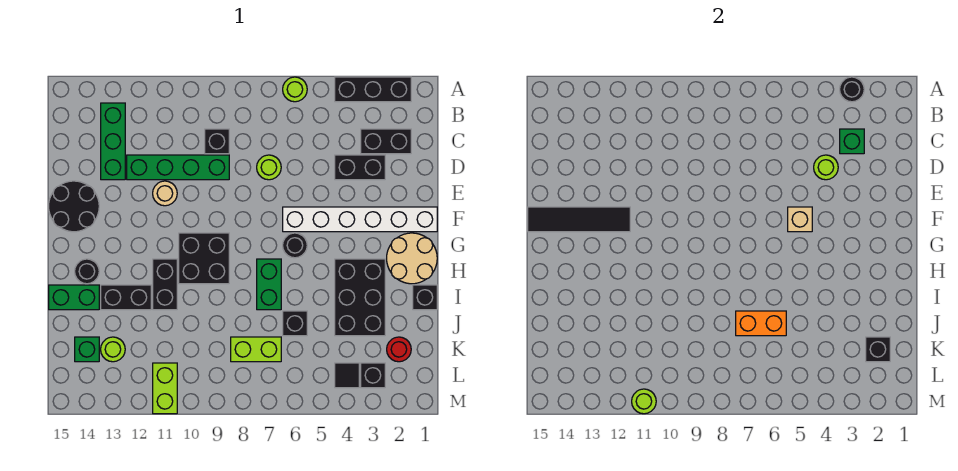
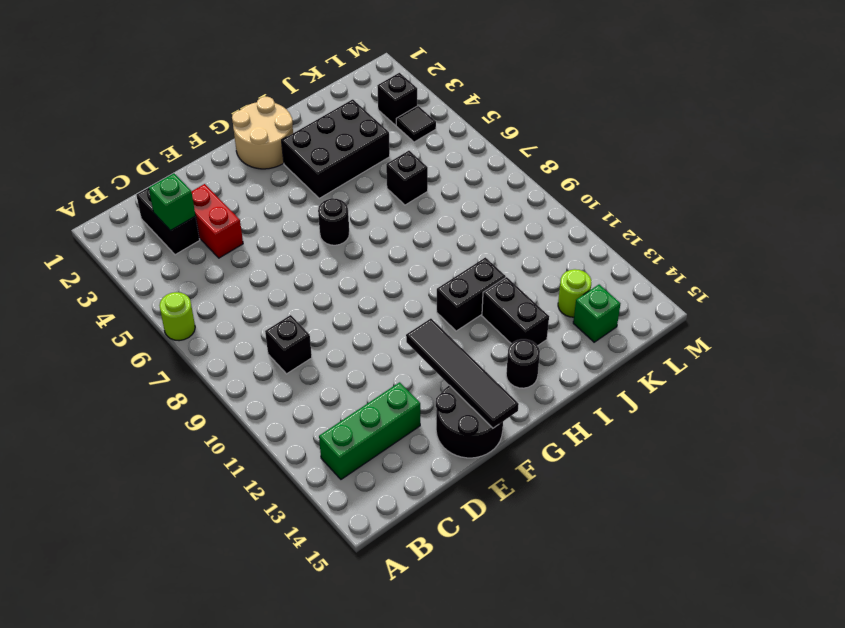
red 1x2 brick [192,184,243,258] -> black 1x2 brick [335,155,385,180]
none -> black 1x3 brick [335,77,411,102]
none -> lime 1x1 round brick [257,155,281,180]
none -> green 1x4 brick [127,155,229,180]
none -> tan 1x1 round brick [153,181,177,206]

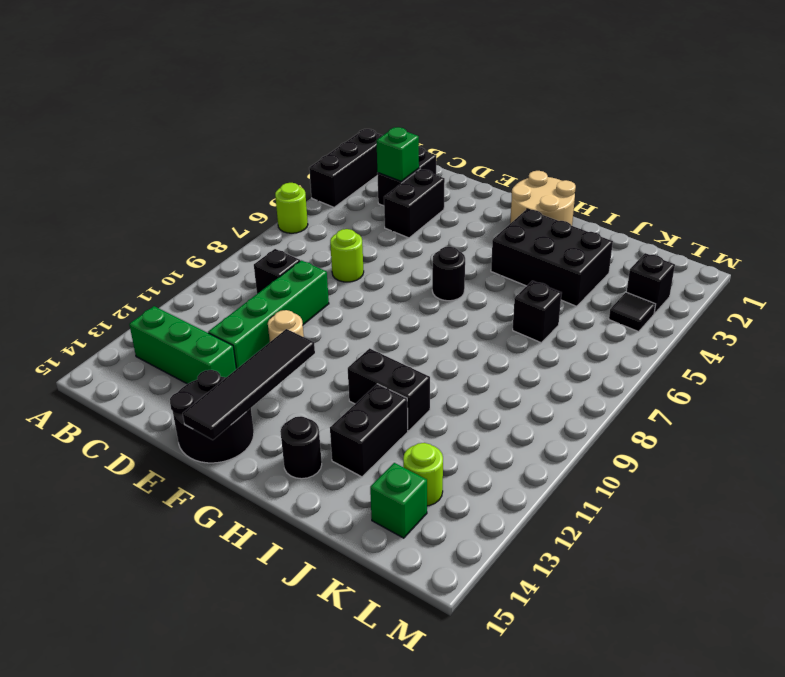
none -> white 1x6 brick [283,207,437,232]
none -> black 2x2 brick [179,233,229,284]
none -> green 1x2 brick [257,259,281,310]
none -> black 1x1 brick [413,285,437,310]

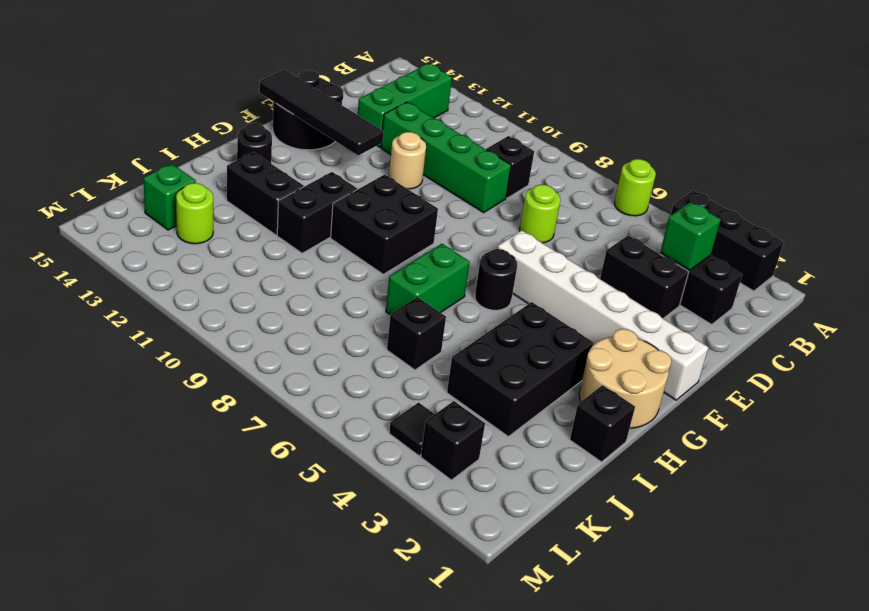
none -> green 1x2 brick [49,285,99,310]
none -> red 1x1 round brick [387,337,411,362]
none -> lime 1x2 brick [231,337,281,362]
none -> lime 1x2 brick [153,363,177,414]

